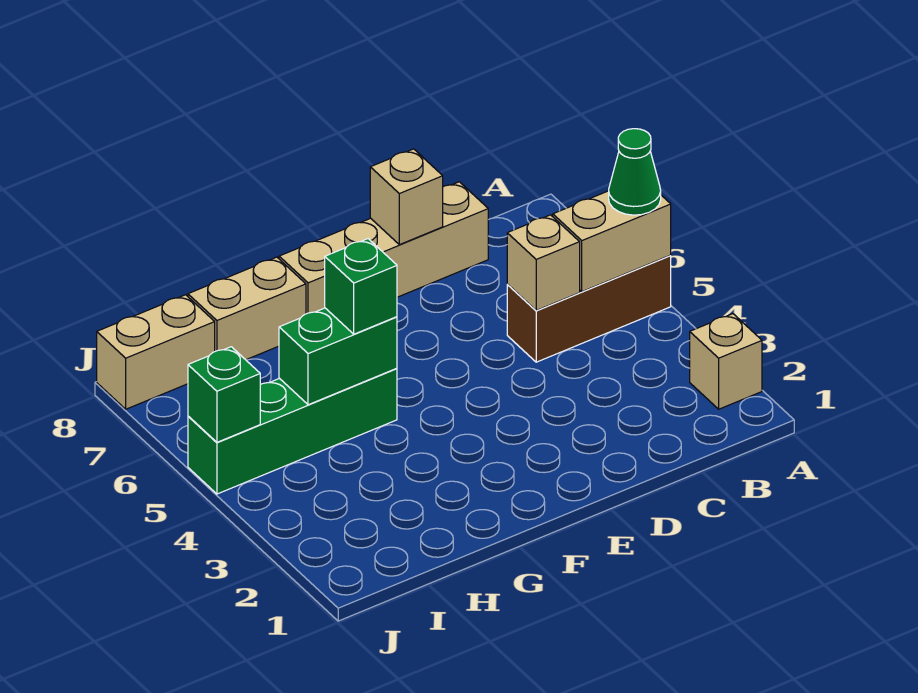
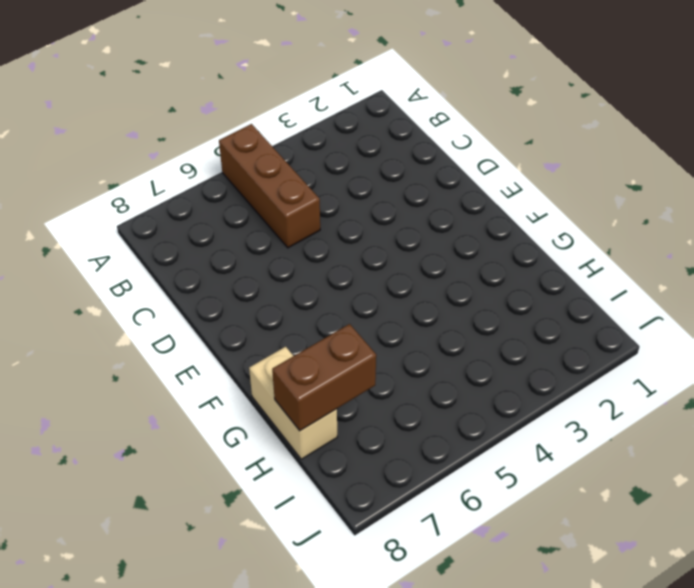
brown 1x2 brick [272,324,376,431] -> none
none -> tan 1x1 brick [690,314,762,409]
none -> tan 1x4 brick [279,182,488,314]
none -> green 1x4 brick [188,368,397,494]

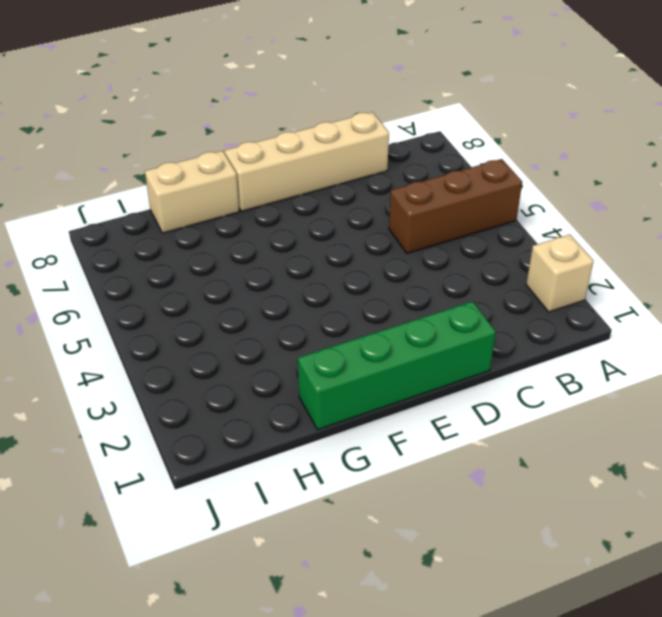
green 1x4 brick [298,301,496,430] -> green 1x4 brick moved to [188,368,397,494]
none -> tan 1x2 brick [97,295,215,409]
none -> tan 1x2 brick [553,191,671,292]
none -> tan 1x1 brick [507,215,580,310]

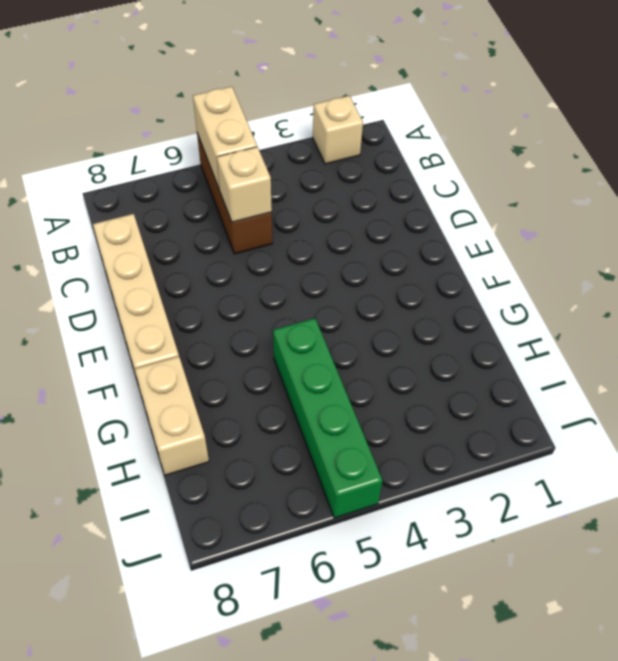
none -> tan 1x2 brick [97,295,215,409]
none -> tan 1x1 brick [370,149,443,245]
none -> green 1x2 brick [279,308,397,405]

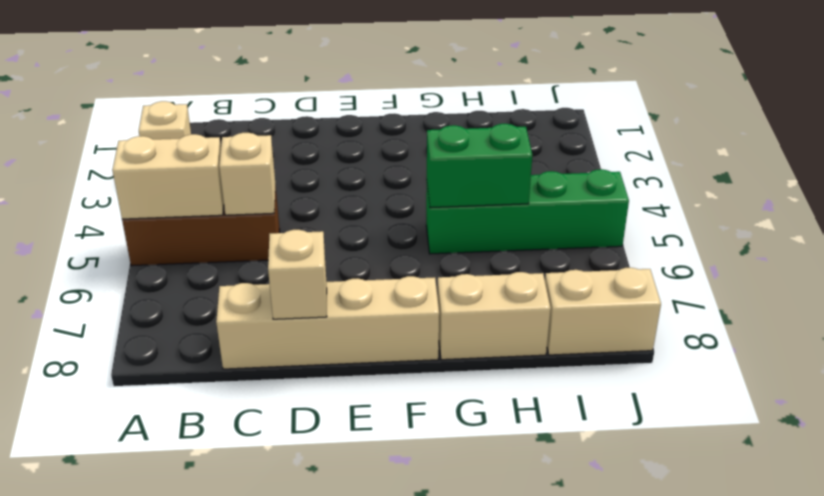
none -> green 1x1 brick [188,347,260,442]
none -> green 1x1 cone [609,129,661,215]
none -> green 1x1 brick [325,239,397,334]

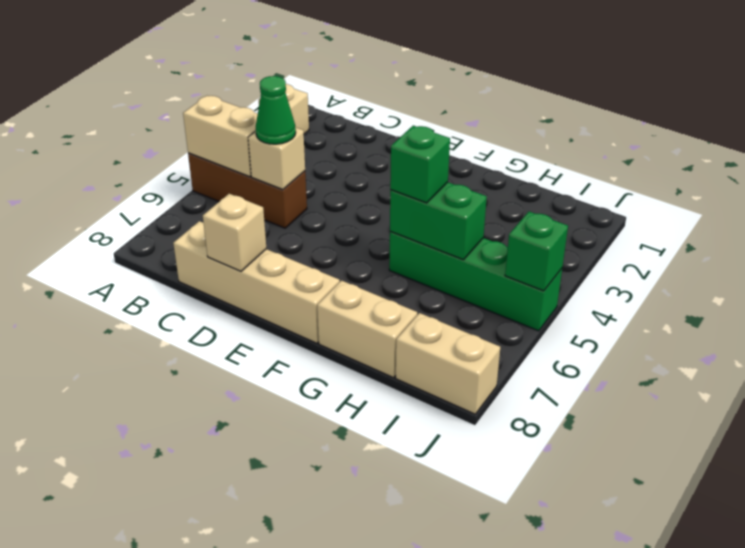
green 1x1 cone [256,76,296,144] -> green 1x1 cone moved to [609,129,661,215]

